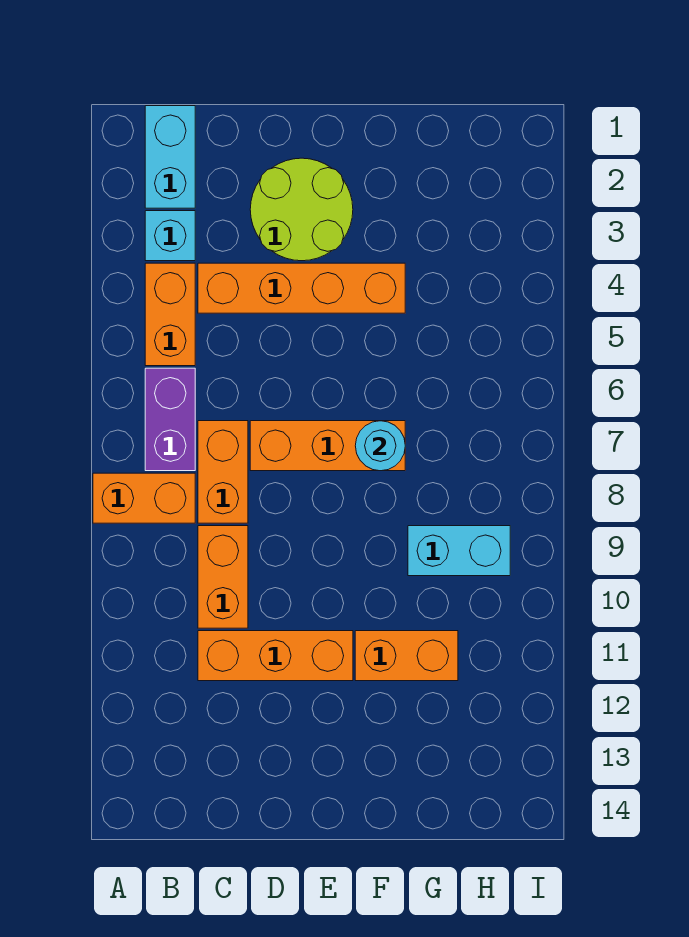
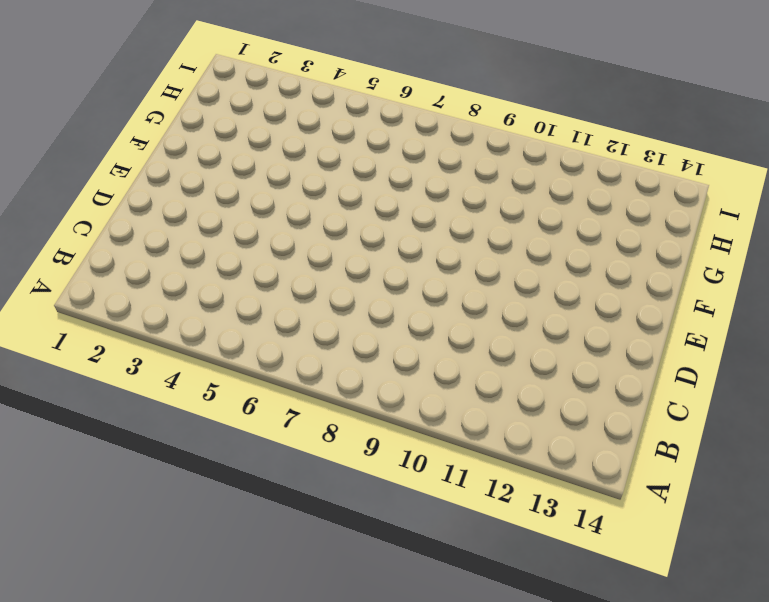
none -> orange 1x2 brick [93,473,195,523]
none -> cyan 1x2 brick [145,106,195,208]
none -> cyan 1x1 brick [145,211,195,261]

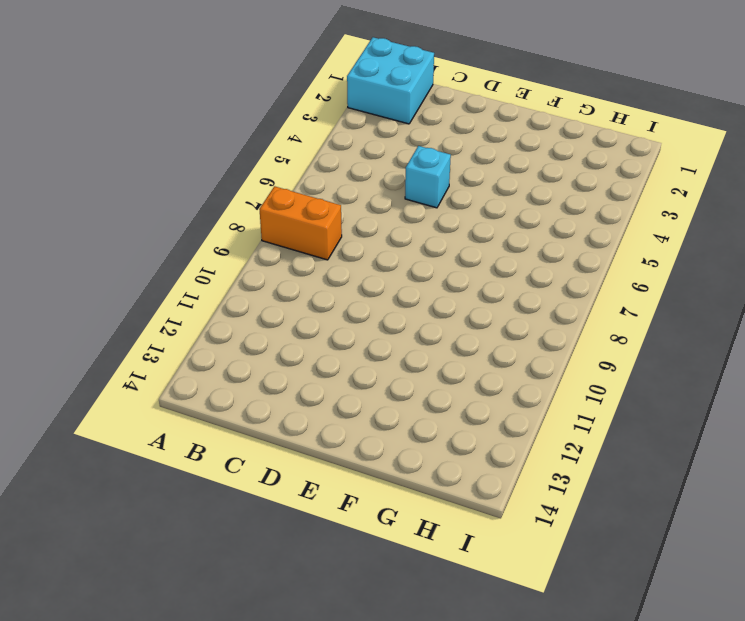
cyan 2x2 brick [347,37,434,124] -> cyan 1x2 brick [145,106,195,208]
cyan 1x1 brick [405,146,451,208] -> cyan 1x1 brick moved to [145,211,195,261]
none -> orange 1x2 brick [145,263,195,366]
none -> purple 1x2 brick [145,368,195,471]
none -> orange 1x4 brick [198,263,405,313]

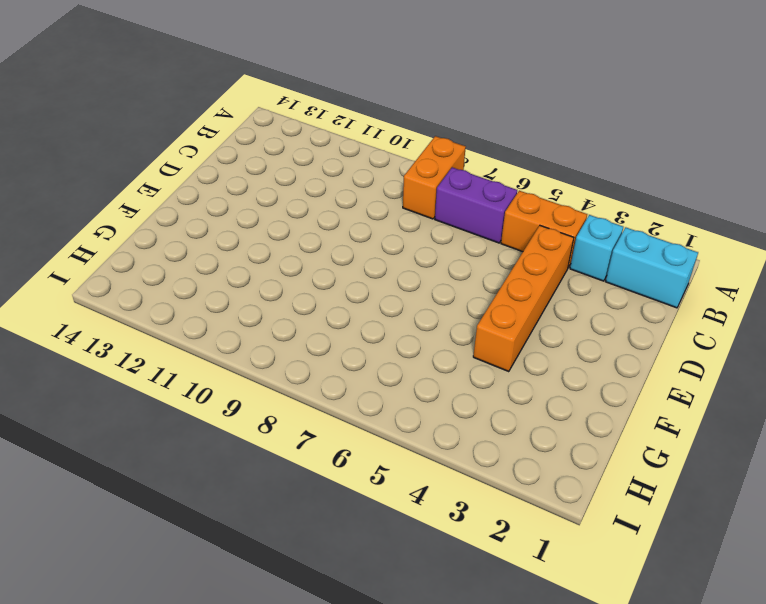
none -> orange 1x2 brick [198,421,248,523]
none -> orange 1x2 brick [198,526,248,628]
none -> orange 1x3 brick [198,631,353,681]

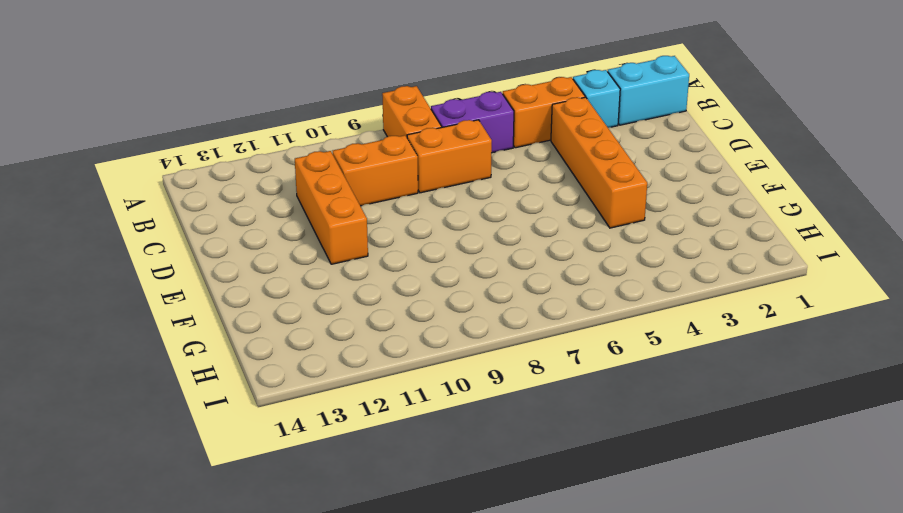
none -> lime 2x2 round brick [250,158,353,261]
none -> orange 1x3 brick [250,421,405,471]
none -> orange 1x2 brick [355,631,458,681]

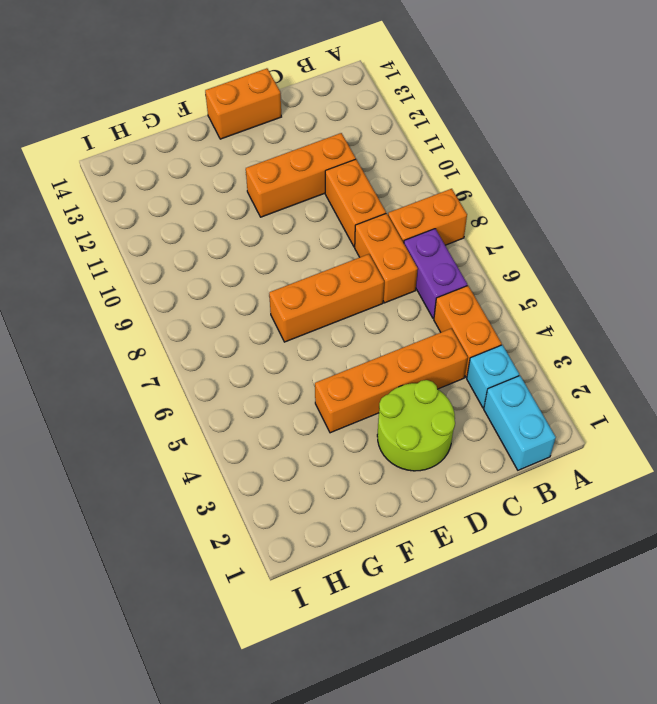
orange 1x2 brick [205,68,281,139] -> orange 1x2 brick moved to [355,631,458,681]
none -> cyan 1x2 brick [408,526,510,576]
none -> cyan 1x1 round brick [355,421,405,471]

